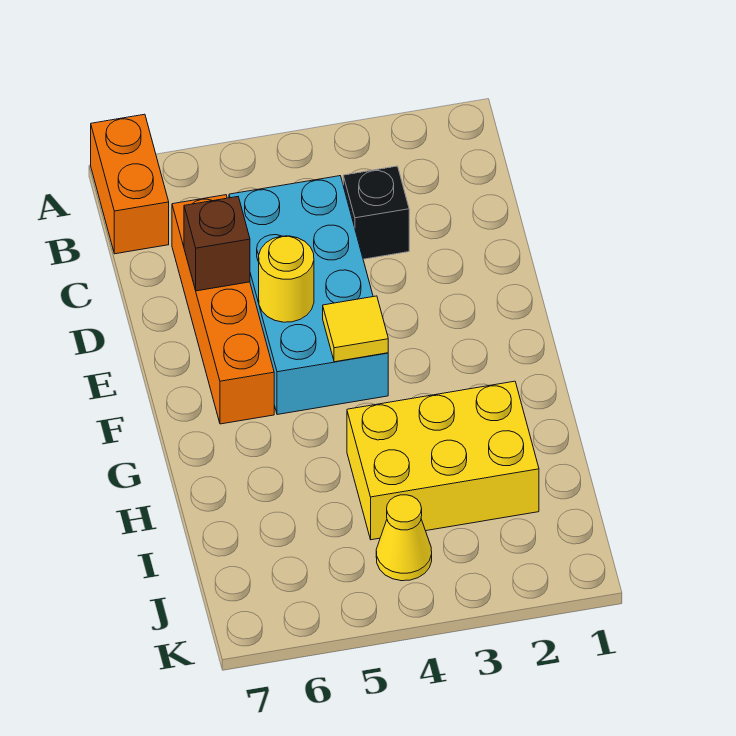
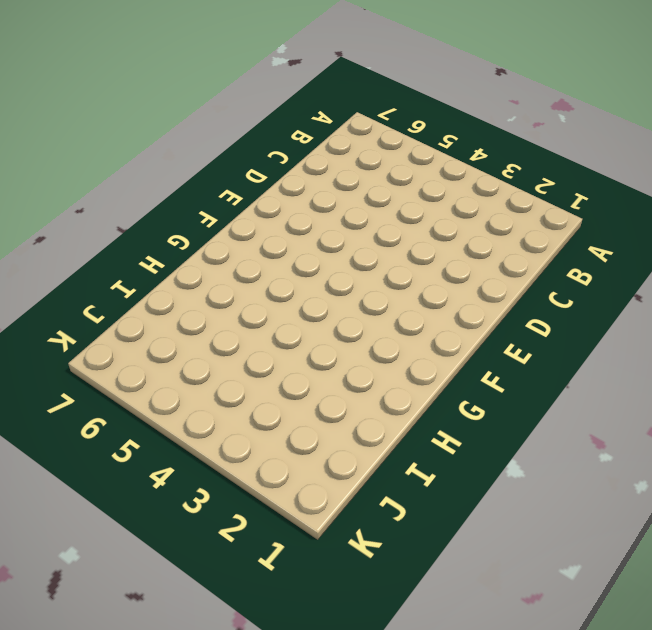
none -> orange 1x2 brick [91,114,169,254]
none -> black 1x1 brick [343,166,409,259]

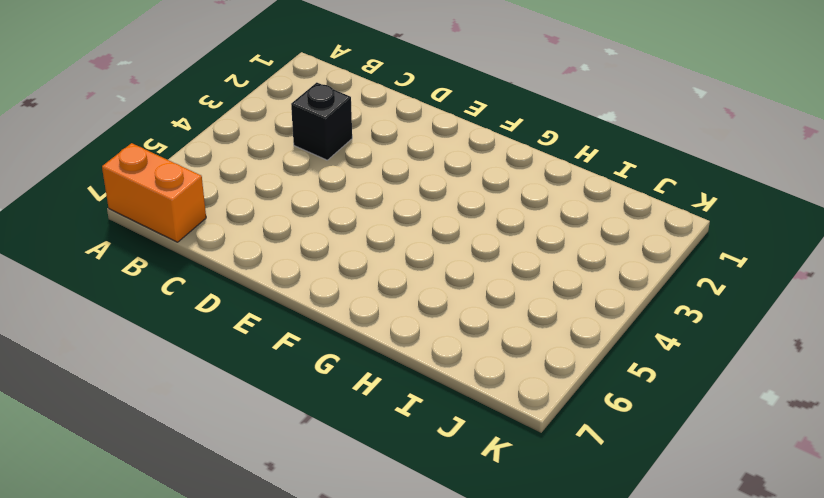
none -> cyan 2x4 brick [229,176,388,415]
none -> orange 1x4 brick [172,195,274,424]

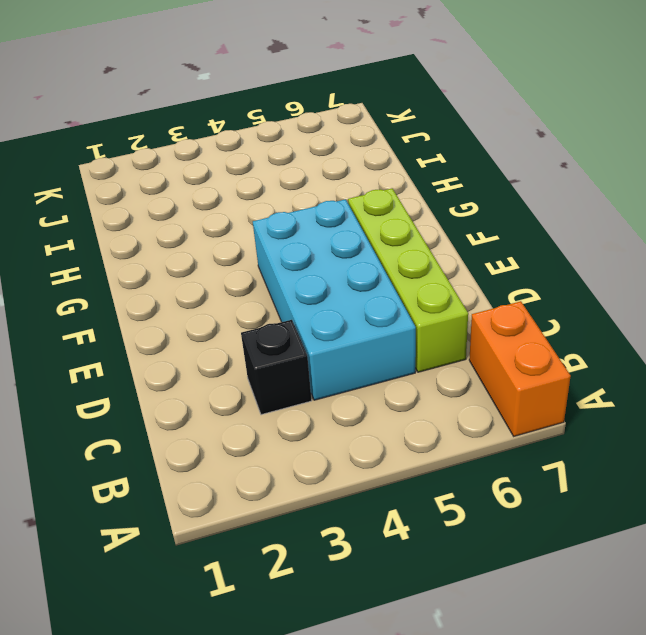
lime 1x4 brick [348,188,468,372] -> orange 1x4 brick [172,195,274,424]
none -> yellow 2x3 brick [347,381,539,540]
none -> yellow 1x1 cone [376,495,432,581]

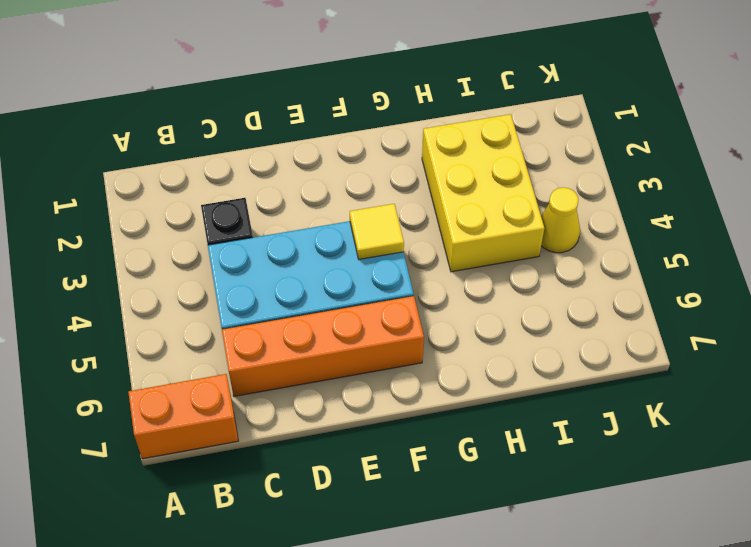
none -> brown 1x1 brick [184,197,250,291]
none -> yellow 1x1 round brick [259,236,314,322]

